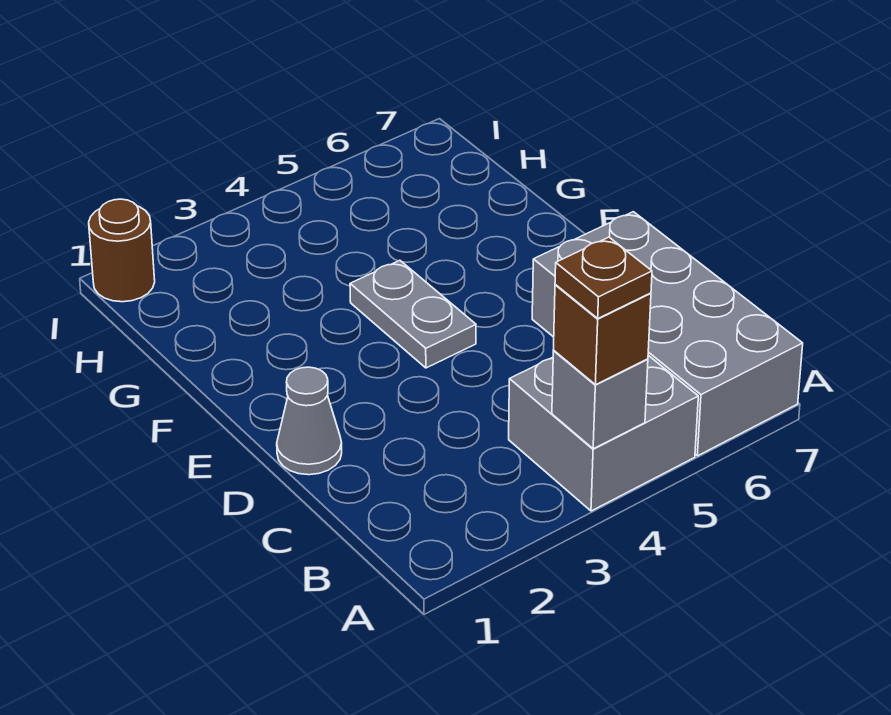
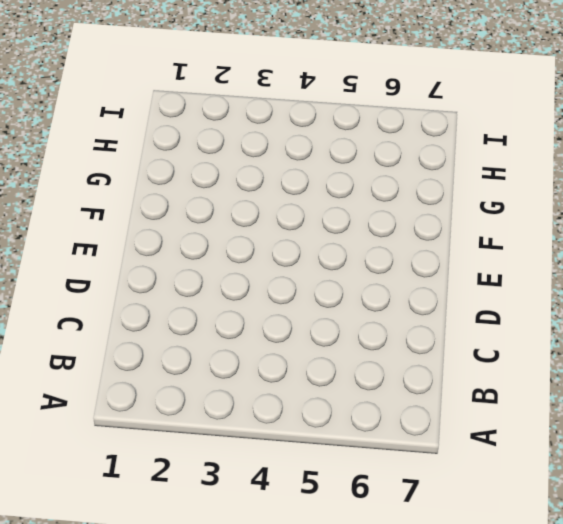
none -> grey 2x2 brick [509,355,698,511]
none -> grey 2x4 brick [532,212,803,456]

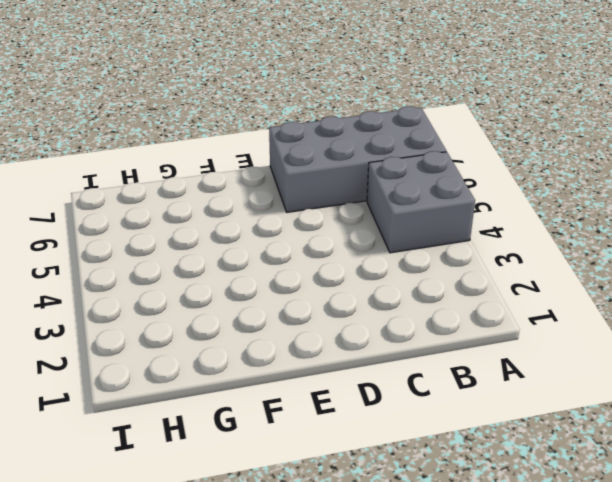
none -> grey 1x1 cone [277,367,342,475]
none -> grey 1x2 plate [350,260,476,368]

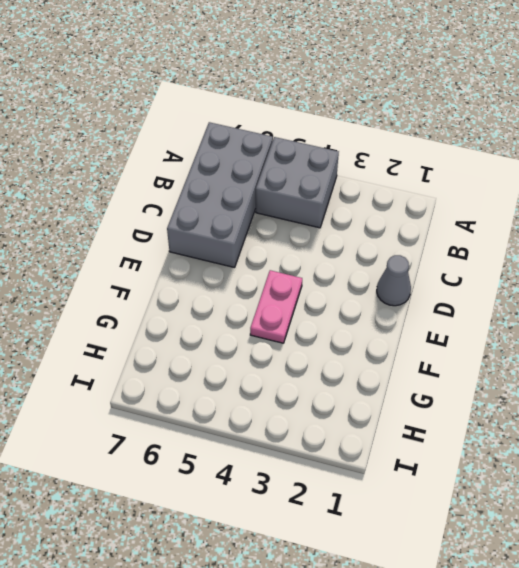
pink 1x2 plate [250,270,302,343] -> grey 1x2 plate [350,260,476,368]
none -> brown 1x1 round brick [89,199,155,302]
none -> grey 1x1 brick [552,351,648,449]

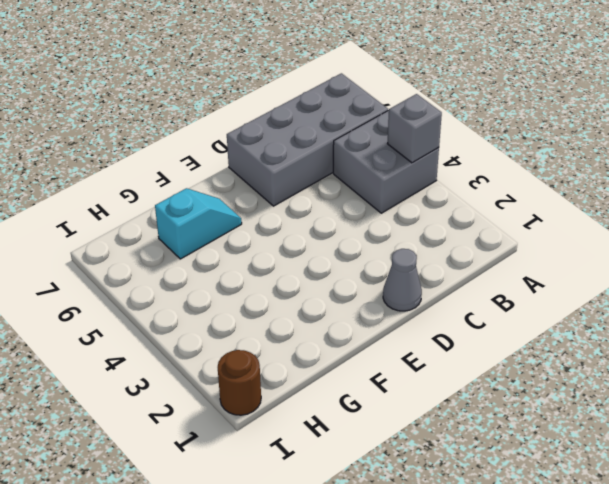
cyan 1x2 slope [155,188,242,259] -> none
none -> grey 1x2 plate [350,260,476,368]
none -> brown 1x1 brick [553,285,651,385]

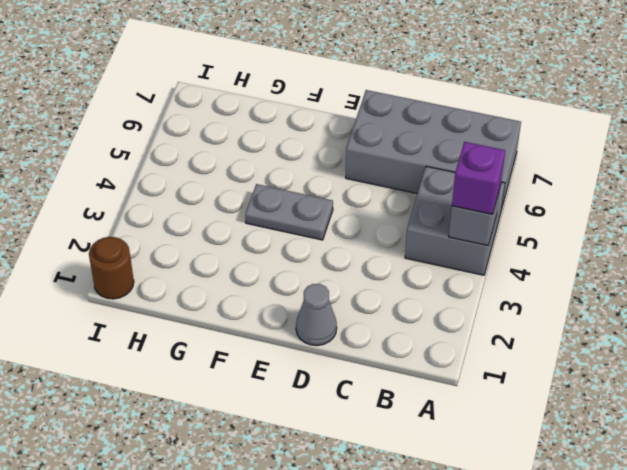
purple 1x1 brick [452,142,505,214] -> brown 1x1 brick [553,285,651,385]
none -> brown 1x1 plate [555,237,652,318]

